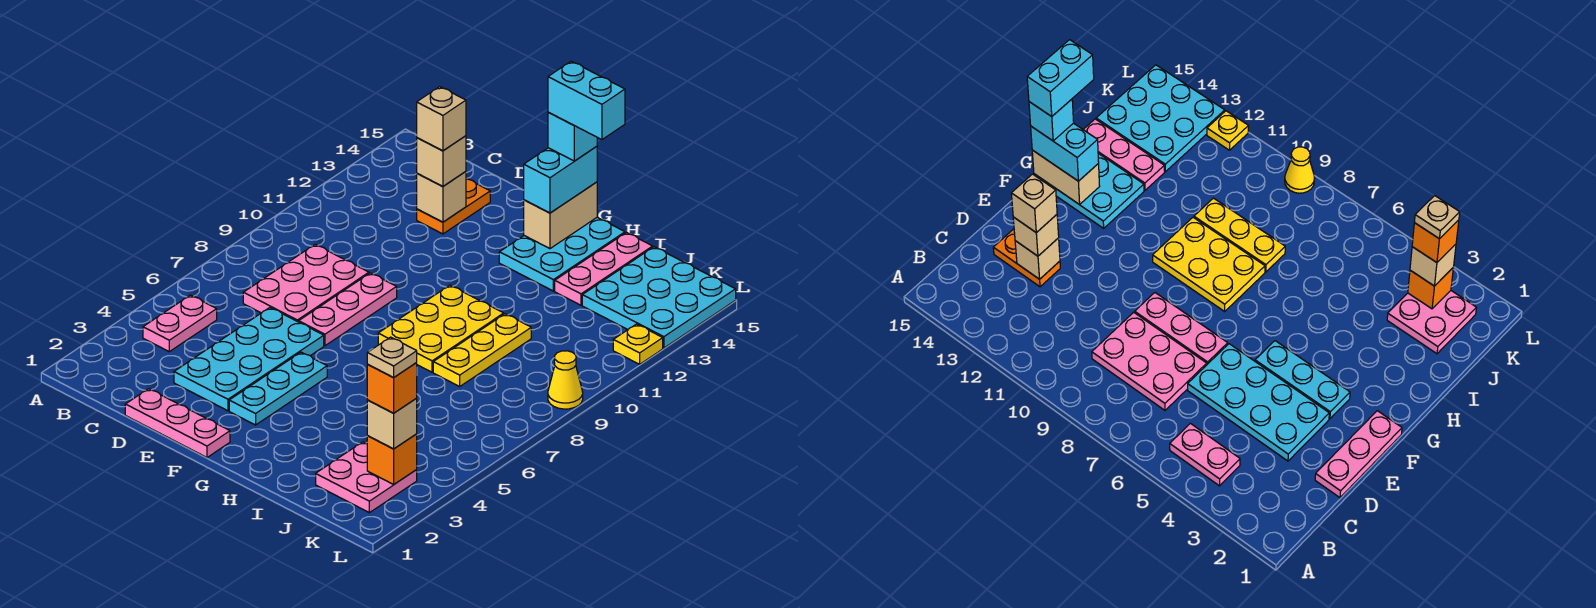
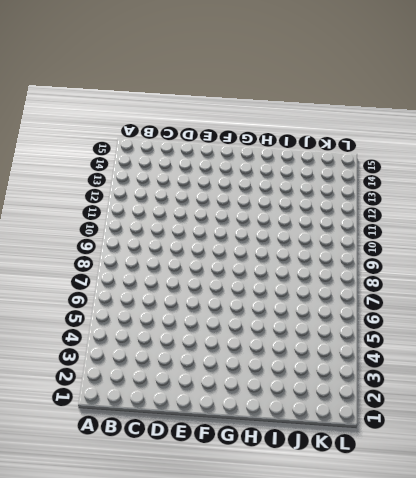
none -> pink 1x2 plate [143,295,217,352]
none -> pink 2x3 plate [243,245,369,322]
none -> pink 1x3 plate [125,389,230,457]

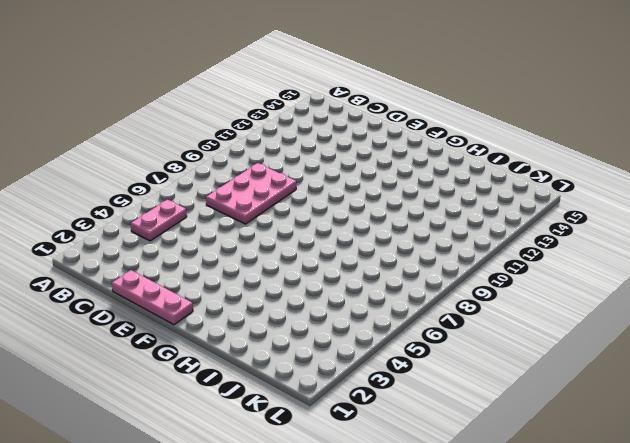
none -> cyan 2x4 plate [174,308,324,411]
none -> orange 1x2 plate [417,179,490,234]
none -> pink 1x3 plate [299,273,397,346]

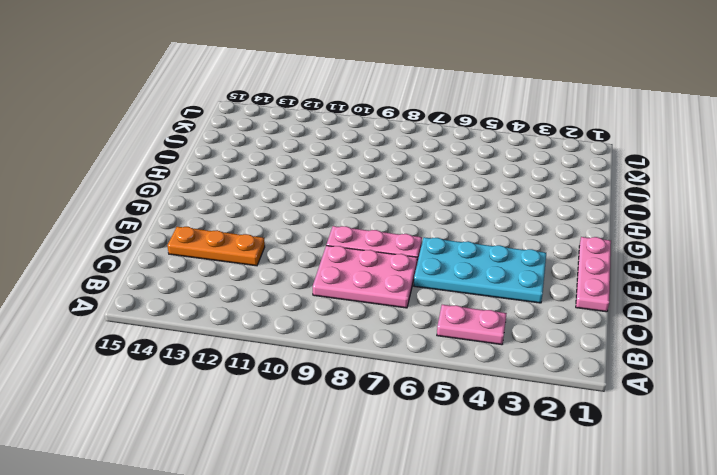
orange 1x3 plate [167,227,265,266] -> orange 1x2 plate [417,179,490,234]
none -> cyan 1x3 plate [229,352,327,425]
none -> yellow 2x3 plate [378,285,504,372]
none -> cyan 2x3 plate [499,217,625,291]

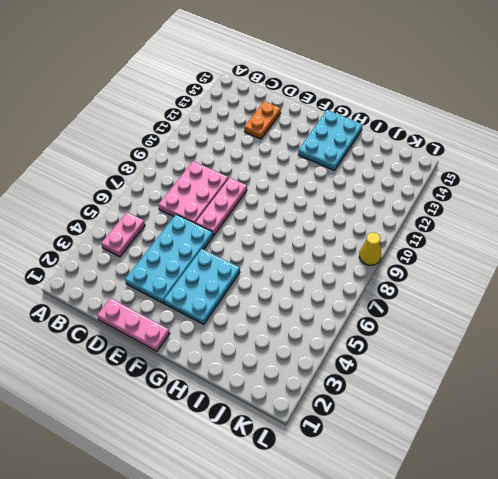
cyan 2x3 plate [164,249,240,324] -> cyan 1x3 plate [229,352,327,425]
none -> yellow 2x3 plate [378,285,504,372]
none -> yellow 1x3 plate [433,314,531,386]
none -> pink 1x3 plate [555,233,653,305]

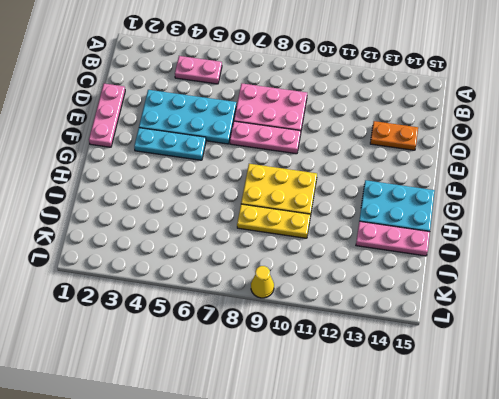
none -> pink 2x2 plate [316,442,417,513]
none -> cyan 3x3 plate [582,247,736,348]
none -> yellow 1x1 plate [613,324,663,364]

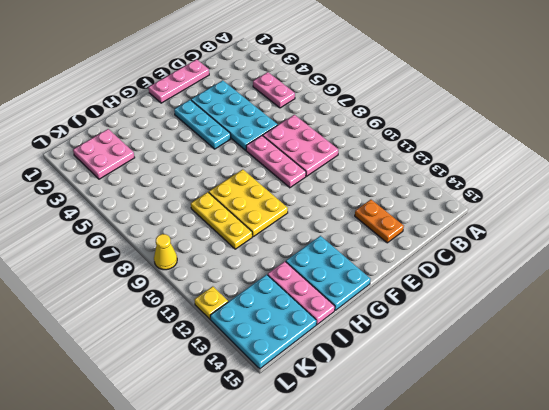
none -> tan 1x1 brick [417,172,466,222]
none -> tan 1x2 brick [524,182,597,249]
none -> orange 1x1 brick [367,434,417,484]

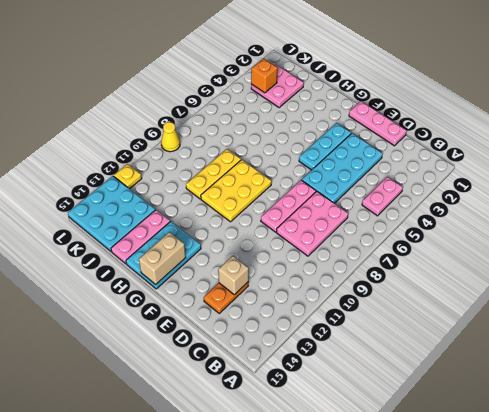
none -> tan 1x1 brick [417,136,466,187]
none -> cyan 1x2 brick [524,146,597,213]
none -> tan 1x1 brick [367,398,417,449]

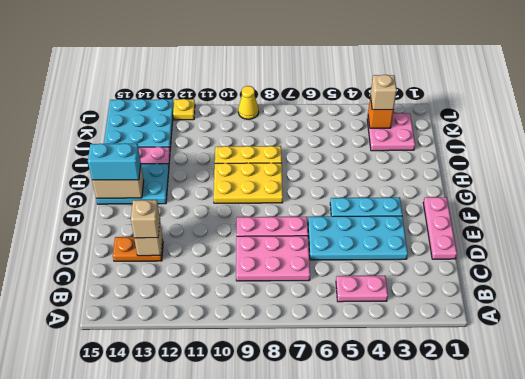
none -> tan 1x1 brick [417,87,466,151]
none -> cyan 1x1 brick [548,112,597,161]
none -> orange 1x1 brick [367,363,417,413]

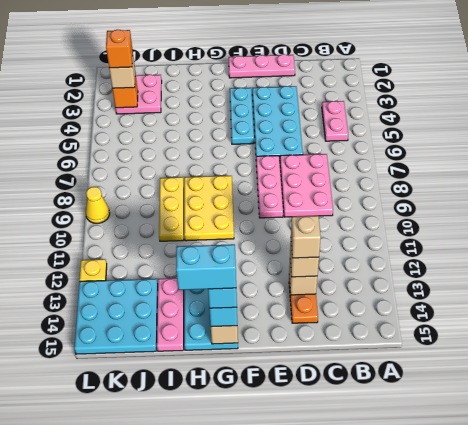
none -> tan 1x1 plate [367,337,417,378]

